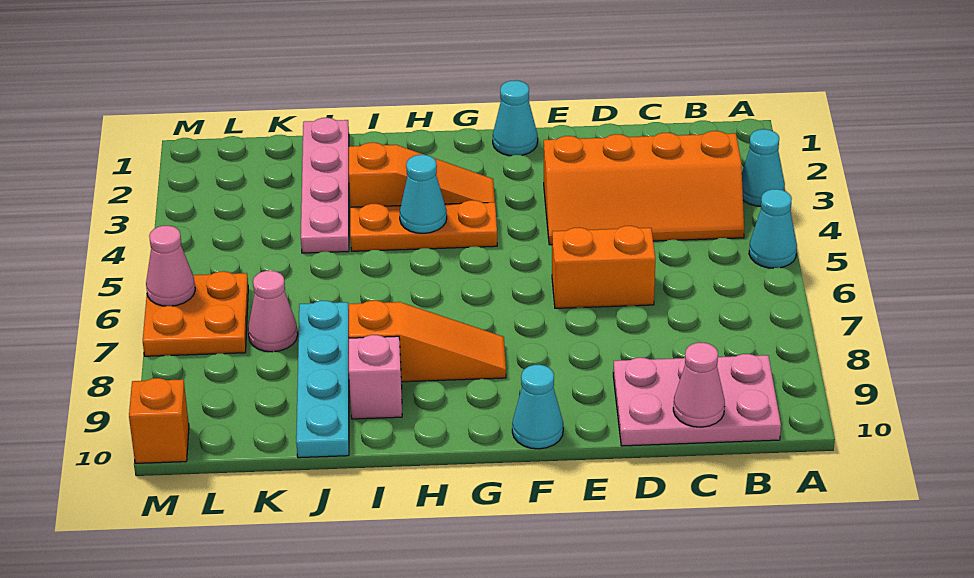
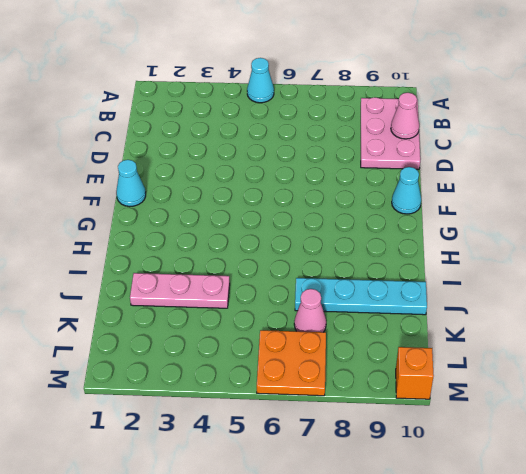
pink 1x3 plate [130,273,230,308] -> pink 1x4 plate [301,118,349,253]
none -> cyan 1x1 cone [742,129,785,206]
none -> orange 2x4 slope [544,131,744,245]
none -> orange 1x2 brick [552,226,655,308]

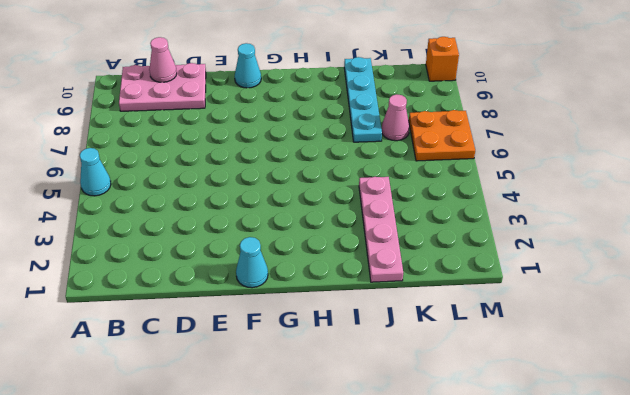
none -> cyan 1x1 cone [742,129,785,206]
none -> orange 2x4 slope [544,131,744,245]
none -> orange 1x2 brick [552,226,655,308]

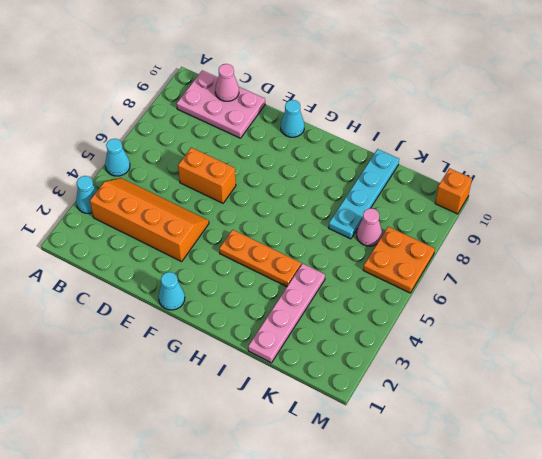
none -> orange 1x3 slope [349,142,495,207]
none -> orange 1x3 slope [349,300,506,382]
none -> pink 1x1 brick [349,335,402,419]

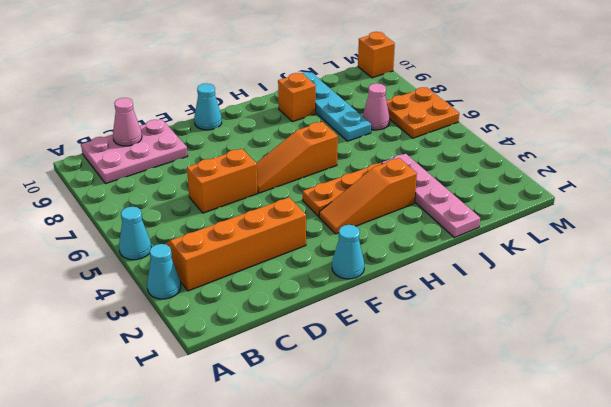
orange 1x3 slope [256,122,338,193] -> orange 1x3 slope moved to [349,300,506,382]
orange 1x1 brick [278,73,316,122] -> pink 1x1 brick [349,335,402,419]
none -> cyan 1x1 cone [400,155,447,233]
none -> pink 1x1 cone [146,226,195,306]

